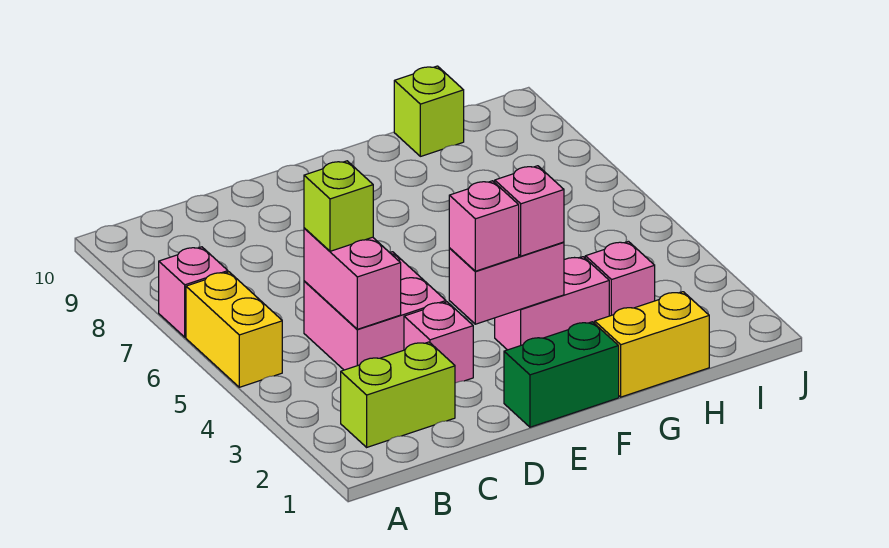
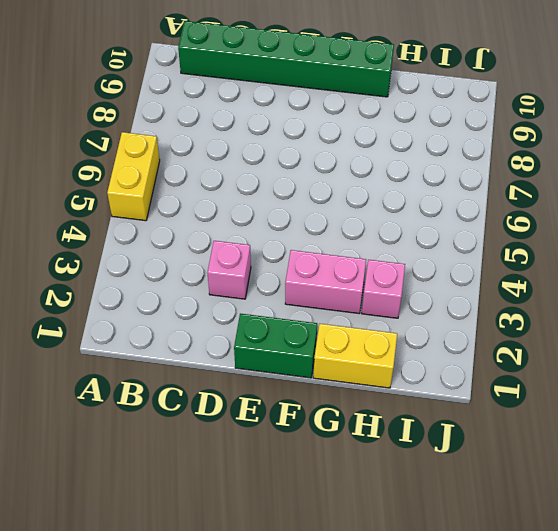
green 1x6 brick [178,21,394,97] -> none
none -> pink 1x1 brick [159,247,228,337]
none -> lime 1x2 brick [341,342,455,447]
none -> pink 2x2 brick [304,252,446,370]

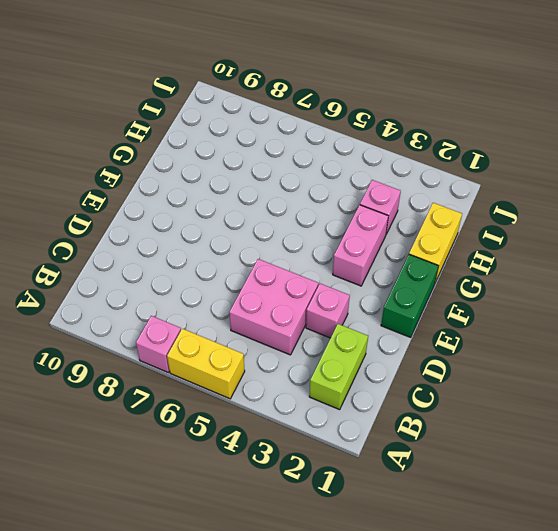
none -> lime 1x1 brick [394,66,464,156]
none -> pink 1x2 brick [304,228,401,329]
none -> pink 1x2 brick [449,242,564,324]

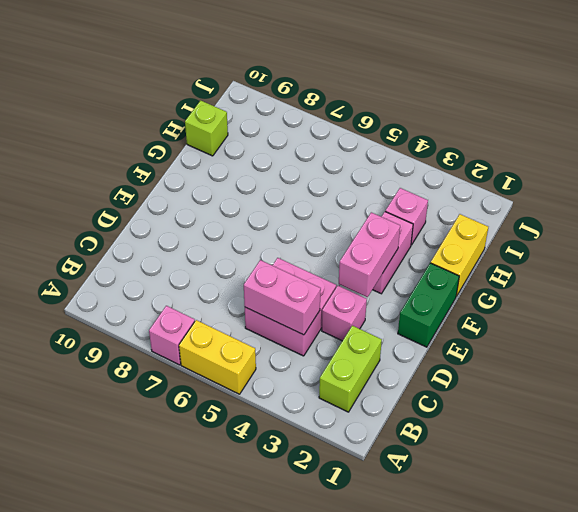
none -> lime 1x1 brick [304,161,373,251]
none -> pink 1x1 brick [449,181,519,271]
none -> pink 1x1 brick [495,166,564,256]

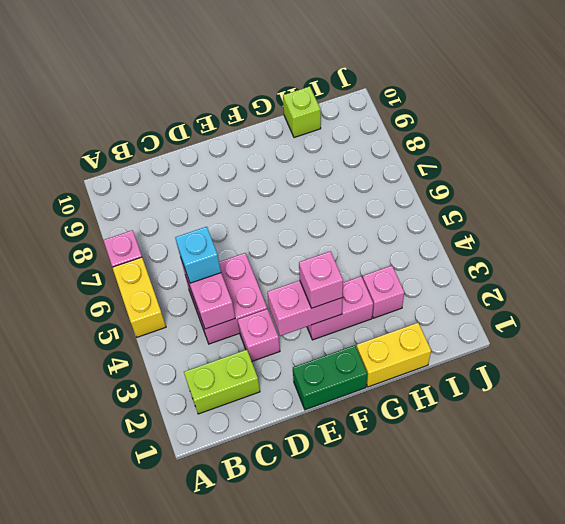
cyan 1x1 brick [175,227,221,283] -> lime 1x1 brick [304,161,373,251]
none -> pink 1x1 brick [449,181,519,271]

